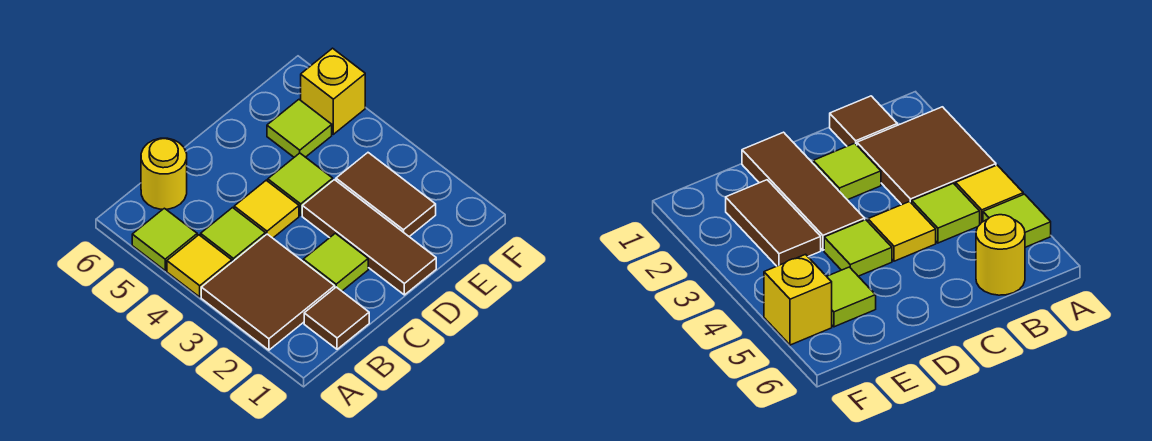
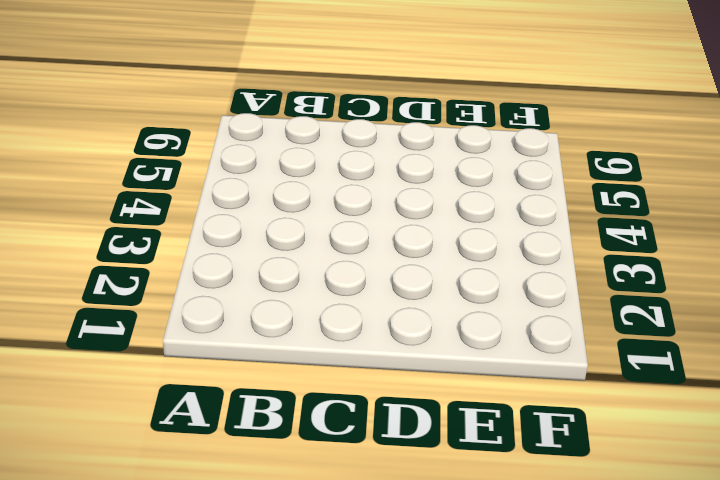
none -> brown 2x2 tile [201,234,335,350]
none -> yellow 1x1 tile [167,235,232,297]
none -> lime 1x1 tile [132,208,197,270]

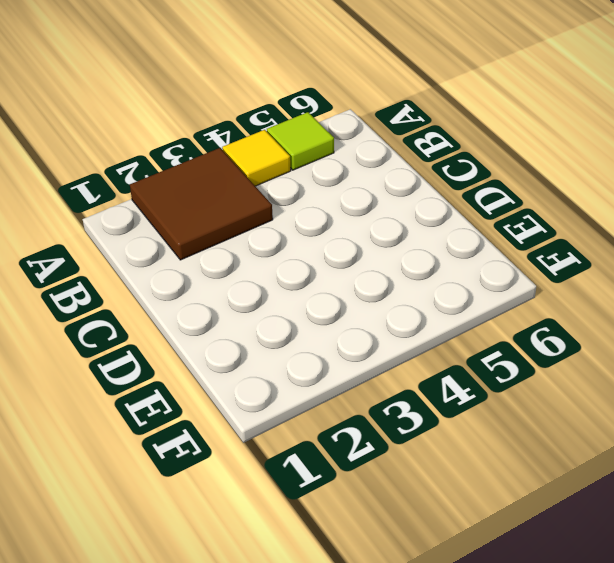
none -> brown 1x1 tile [304,287,369,349]
none -> lime 1x1 tile [201,208,265,262]
none -> yellow 1x1 round brick [141,138,187,209]

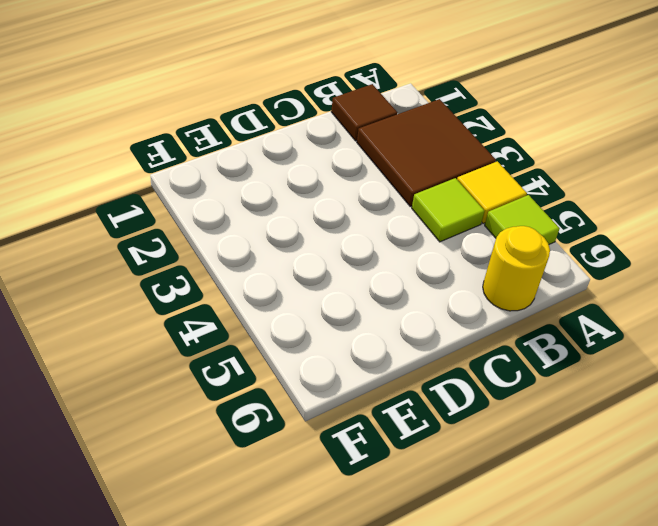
none -> lime 1x1 tile [303,233,368,291]
none -> yellow 1x1 tile [234,180,299,238]
none -> brown 1x3 tile [302,180,436,295]

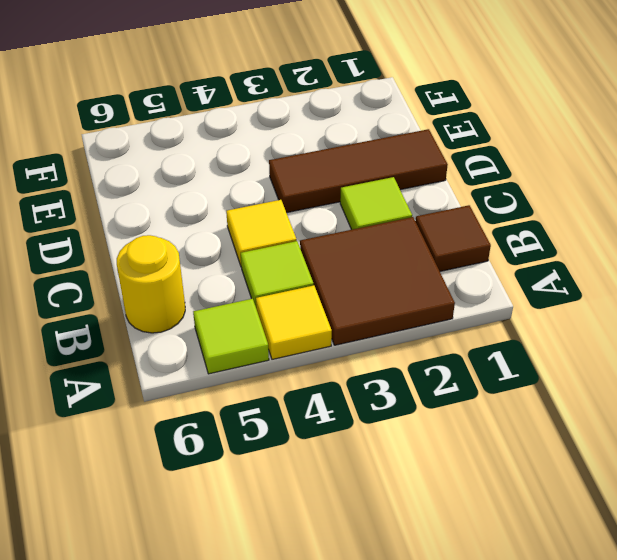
none -> lime 1x1 tile [268,153,333,215]
none -> brown 1x2 tile [336,153,436,237]
none -> lime 1x1 tile [267,100,332,157]

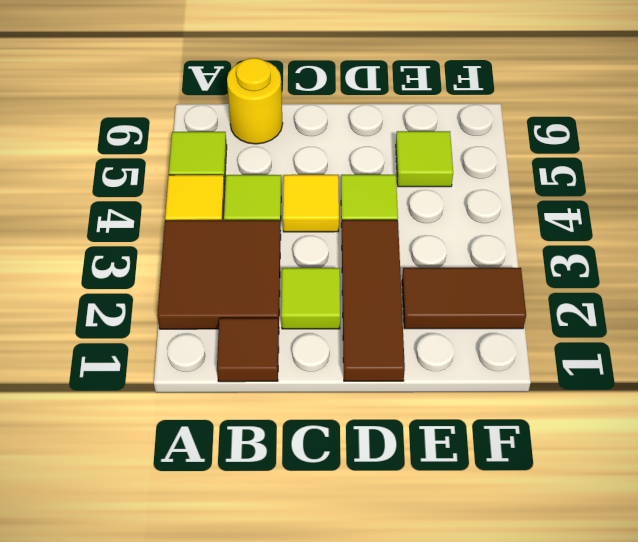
brown 1x2 tile [402,268,526,329] -> brown 1x2 tile turned to [336,153,436,237]
none -> yellow 1x1 brick [301,48,365,134]

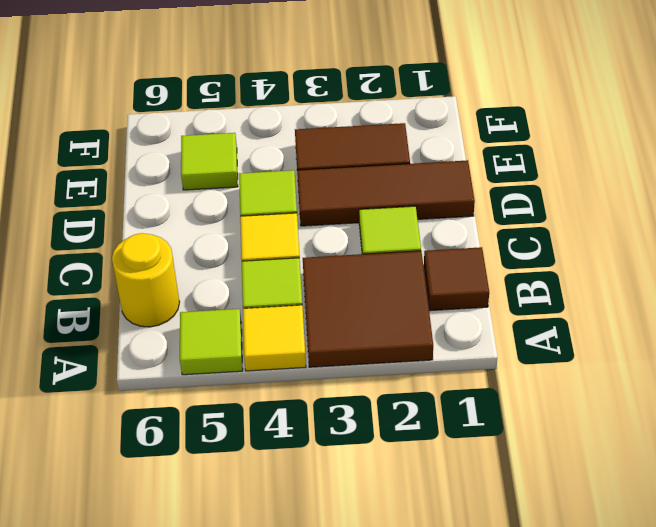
none -> yellow 1x1 brick [301,48,365,134]

